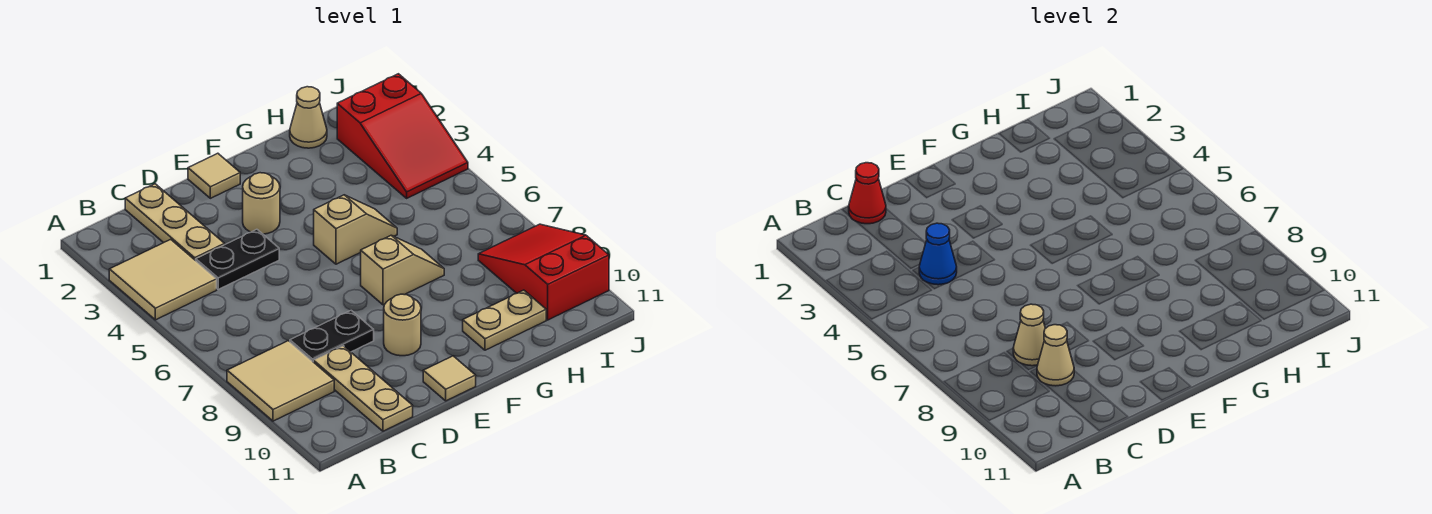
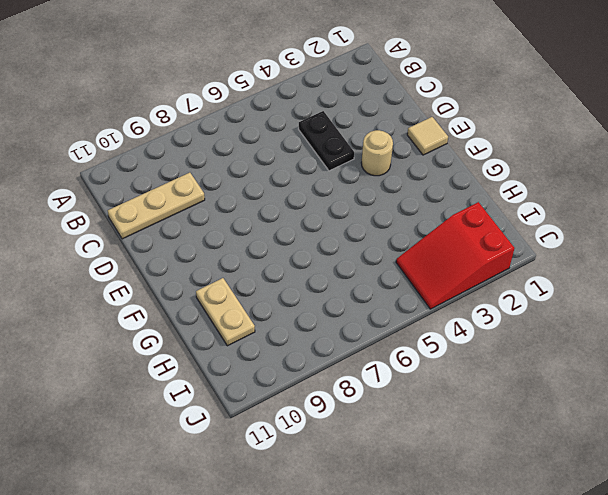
none -> tan 2x2 tile [109,239,217,320]
none -> tan 2x2 tile [227,341,334,421]
none -> tan 1x3 plate [125,184,225,261]

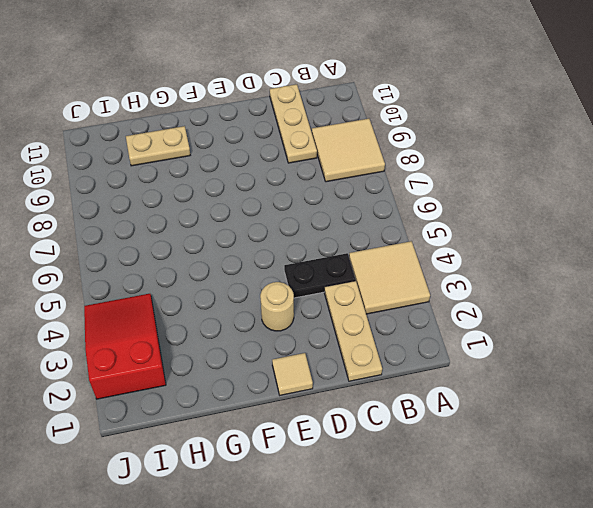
none -> black 1x2 plate [290,310,374,361]
none -> tan 1x1 round brick [384,294,421,356]
none -> tan 1x1 tile [423,356,476,401]

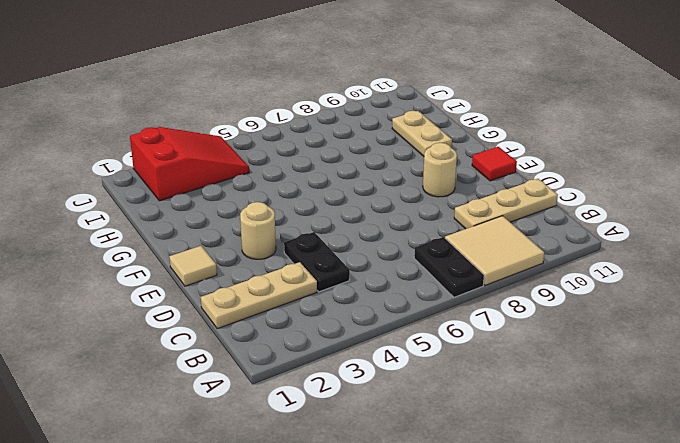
black 1x2 plate [414,237,484,297] -> black 1x2 plate moved to [290,310,374,361]
red 1x1 tile [472,147,517,181] -> tan 1x1 tile [423,356,476,401]
none -> tan 2x2 tile [109,239,217,320]
none -> tan 1x2 slope [314,195,397,264]
none -> tan 1x2 slope [361,235,444,305]

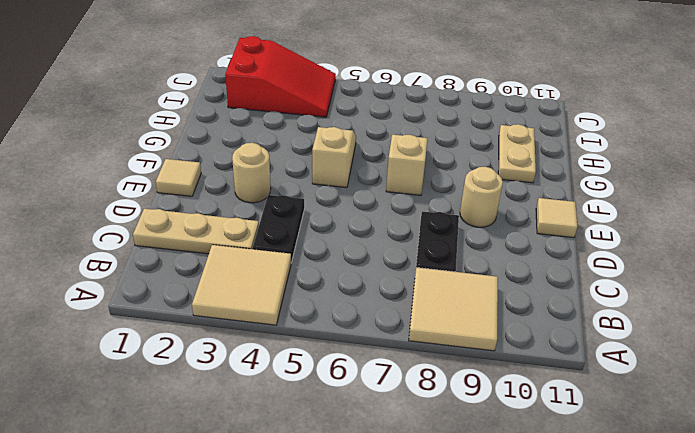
none -> tan 1x3 plate [313,346,413,431]
none -> tan 1x1 cone [290,87,327,148]
none -> red 2x3 slope [478,224,609,320]

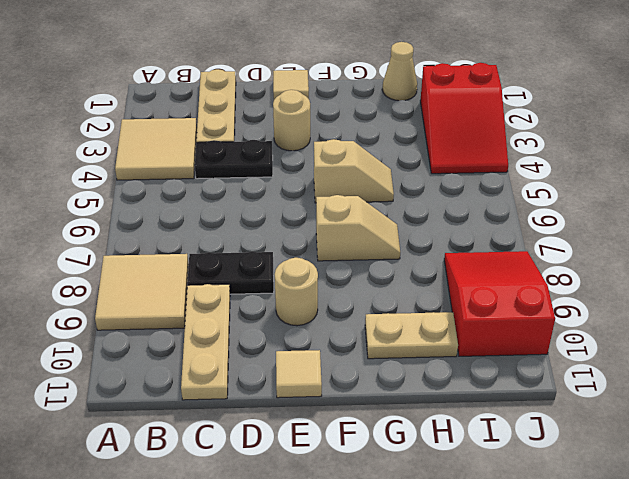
none -> red 1x1 cone [849,163,886,224]
none -> blue 1x1 cone [919,223,957,285]
none -> tan 1x1 cone [1013,304,1045,366]

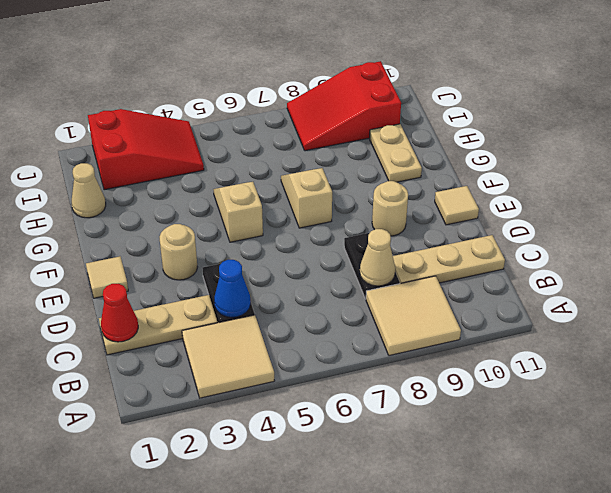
none -> tan 1x1 cone [1037,325,1074,386]

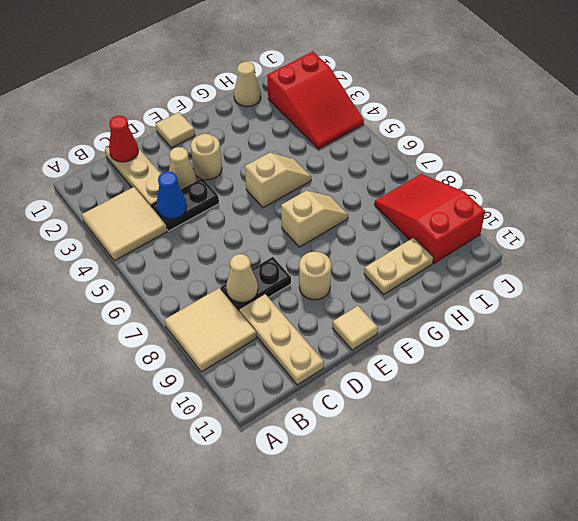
tan 1x1 cone [169,147,197,189] -> tan 1x1 cone moved to [1037,325,1074,386]

